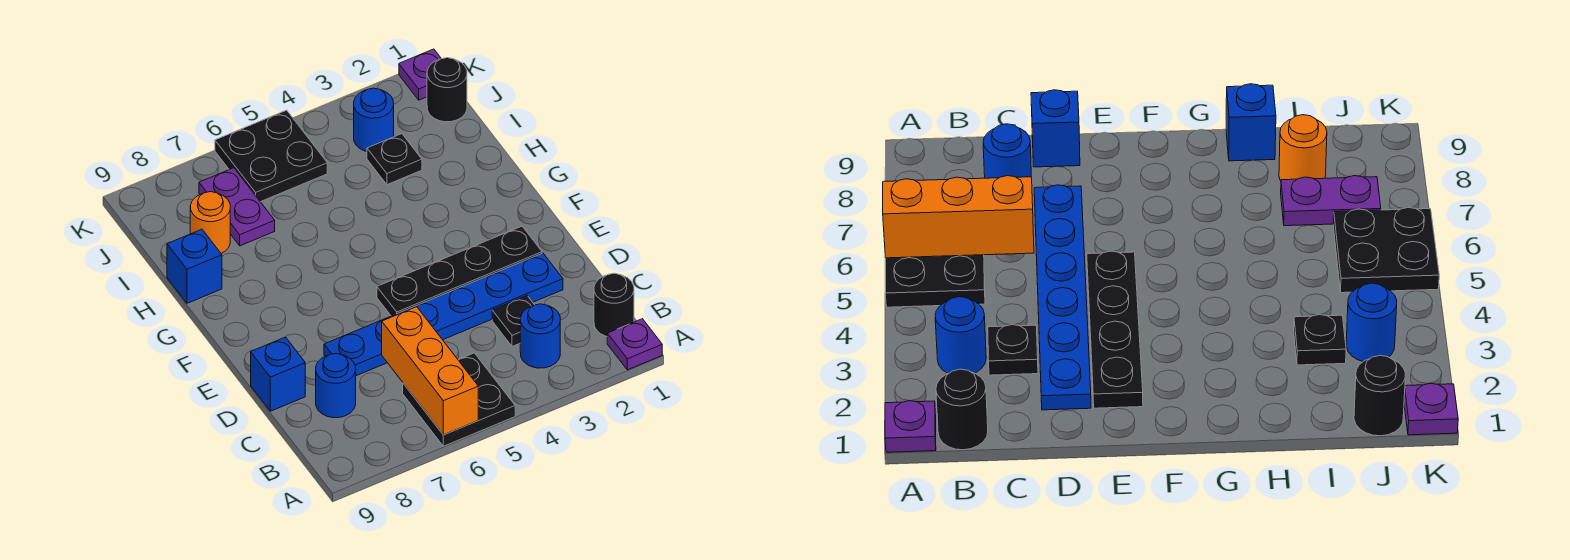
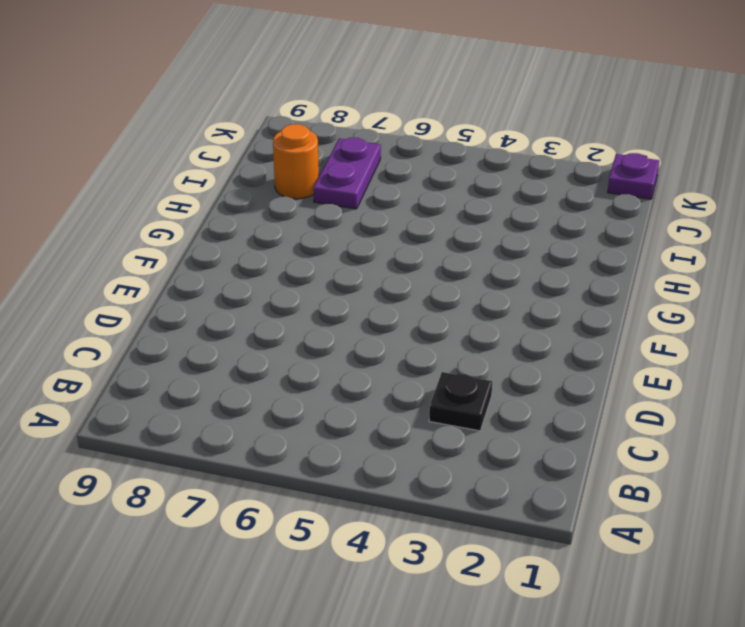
none -> purple 1x1 plate [607,319,662,370]
none -> black 2x2 plate [403,353,515,446]
none -> black 1x1 round brick [594,273,634,337]

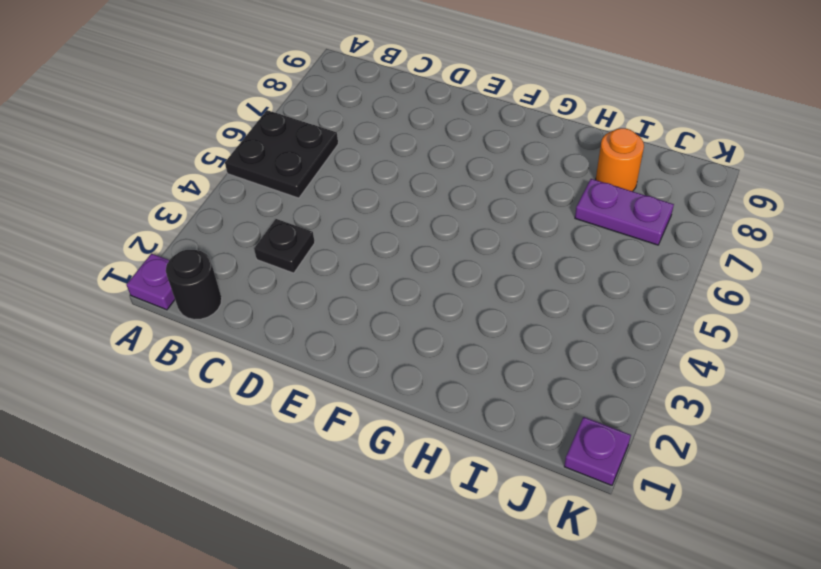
none -> blue 1x1 round brick [520,304,560,368]
none -> blue 1x1 round brick [316,353,356,418]
none -> blue 1x6 plate [324,253,563,376]

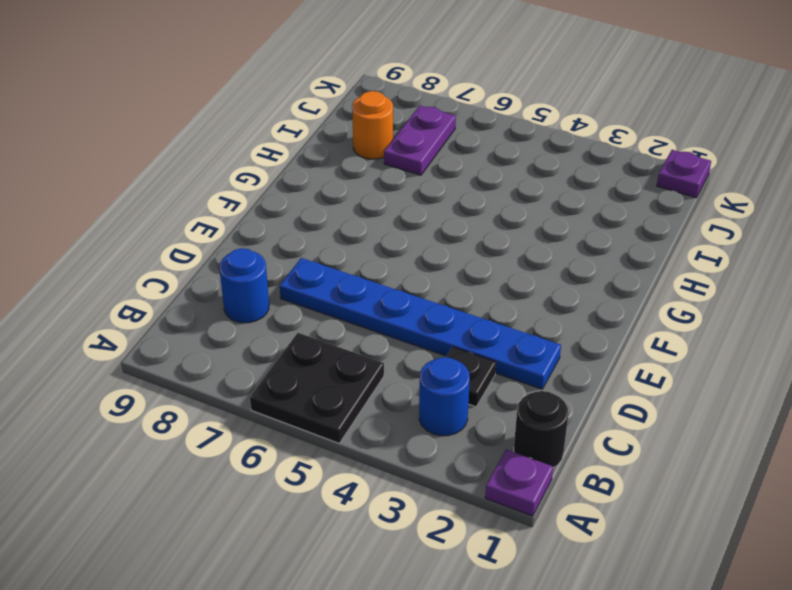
none -> blue 1x1 brick [251,337,305,411]
none -> black 1x4 plate [377,226,542,316]
none -> blue 1x1 brick [167,229,222,303]

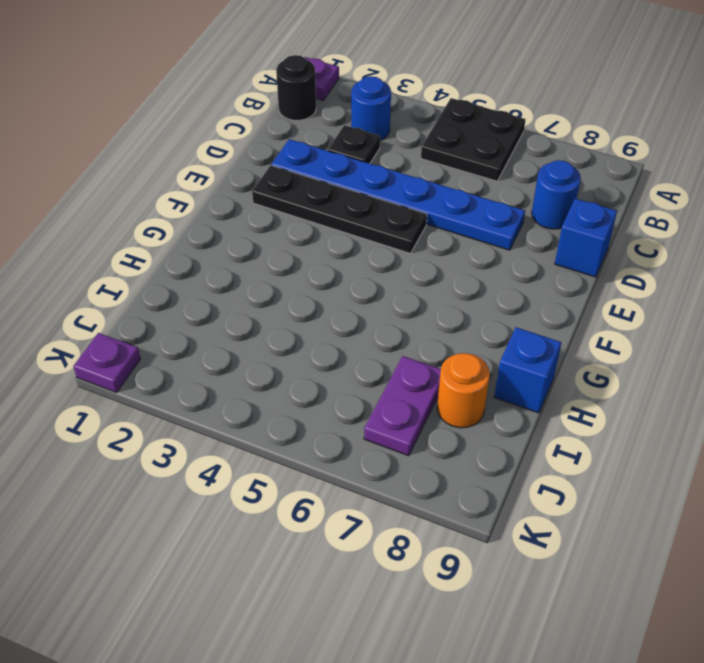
none -> black 1x1 plate [367,134,422,185]
none -> black 1x1 round brick [427,58,467,122]
none -> blue 1x1 round brick [354,88,394,151]

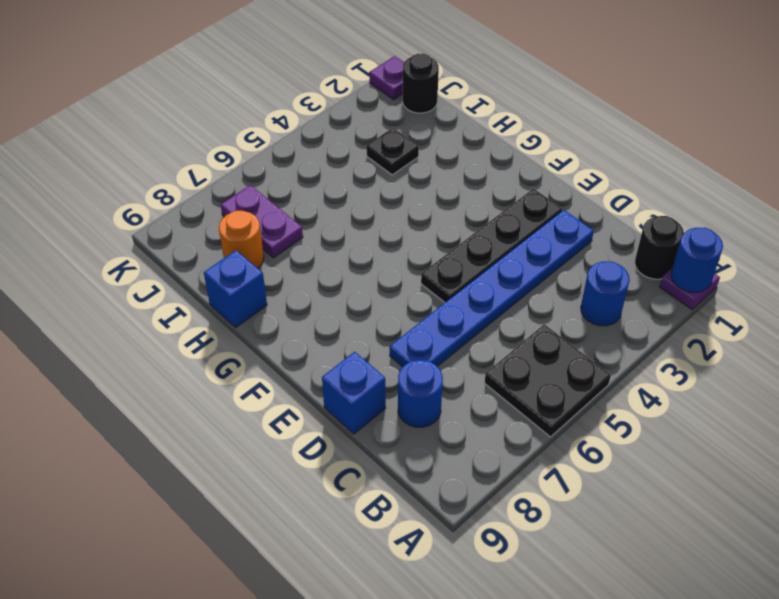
blue 1x1 round brick [671,228,723,292] -> blue 1x1 round brick moved to [354,88,394,151]
none -> black 1x1 plate [492,296,534,346]
none -> black 2x2 plate [215,110,327,202]
none -> orange 1x3 brick [382,307,478,435]

